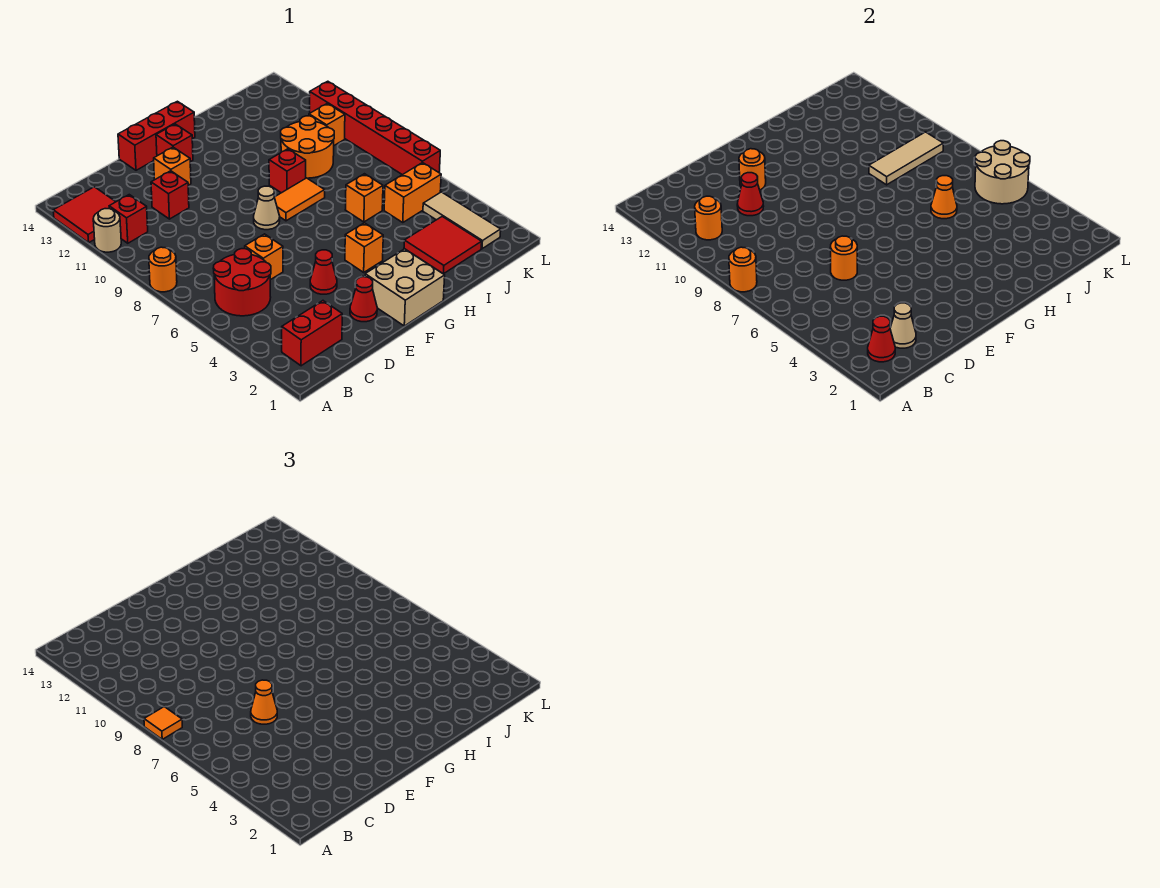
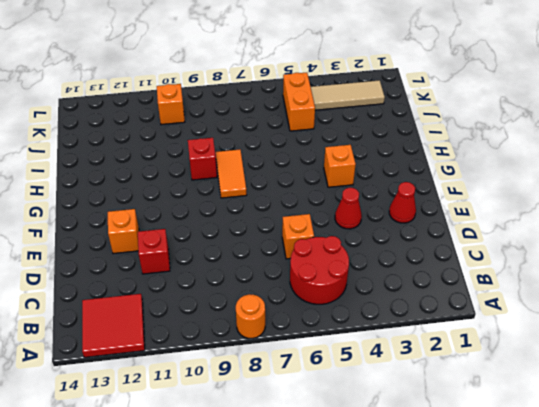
none -> tan 1x1 round brick [93,209,121,252]
none -> red 1x2 brick [282,301,342,366]
none -> red 1x1 brick [109,195,148,243]
none -> red 1x3 brick [118,101,195,170]

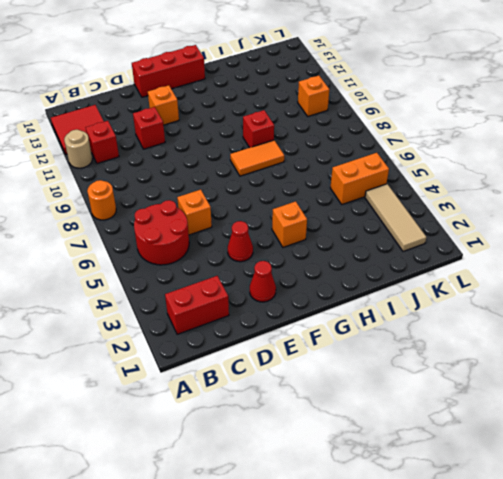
none -> tan 2x2 brick [365,249,445,326]
none -> tan 1x1 cone [254,186,280,230]
none -> red 1x1 brick [156,124,193,162]
none -> red 2x2 tile [404,216,482,274]

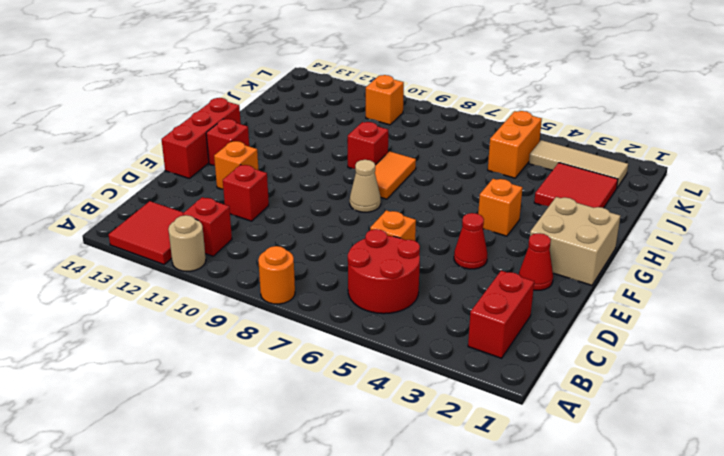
none -> orange 1x1 brick [345,174,383,222]
none -> orange 2x2 round brick [281,116,334,178]
none -> red 1x6 brick [310,81,440,175]
none -> orange 1x1 round brick [729,247,757,292]

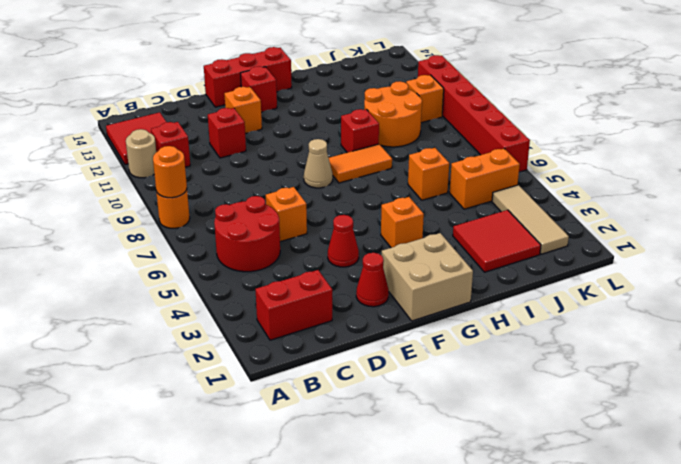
none -> red 1x1 cone [868,316,895,362]
none -> orange 1x1 round brick [695,196,722,240]
none -> tan 1x1 cone [890,303,916,348]
none -> orange 1x1 round brick [830,236,857,280]

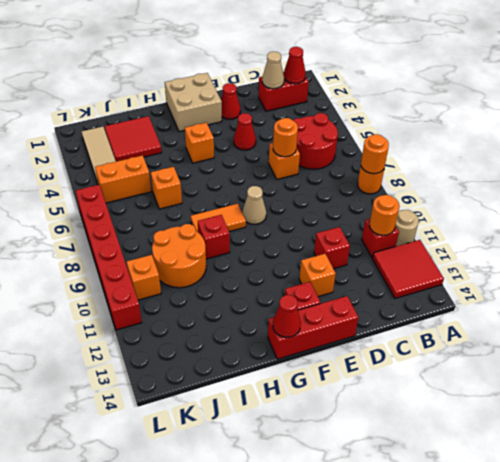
red 1x1 cone [273,295,301,338] -> red 1x1 cone moved to [737,173,764,216]
none -> orange 1x1 round brick [739,149,766,190]
none -> orange 1x1 cone [931,176,957,219]
none -> tan 1x3 tile [869,132,943,185]
none -> tan 2x2 round brick [975,141,1030,204]

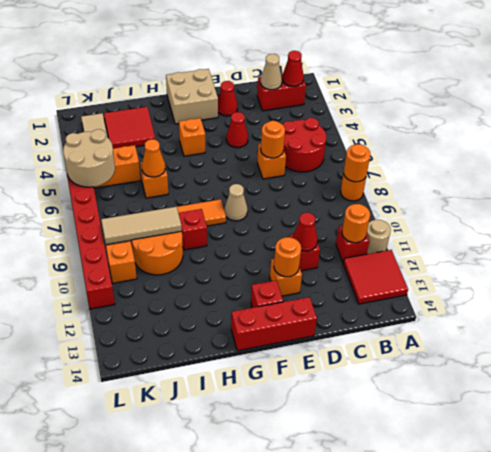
none -> orange 1x1 tile [144,707,182,739]
none -> orange 1x1 cone [251,680,277,724]

